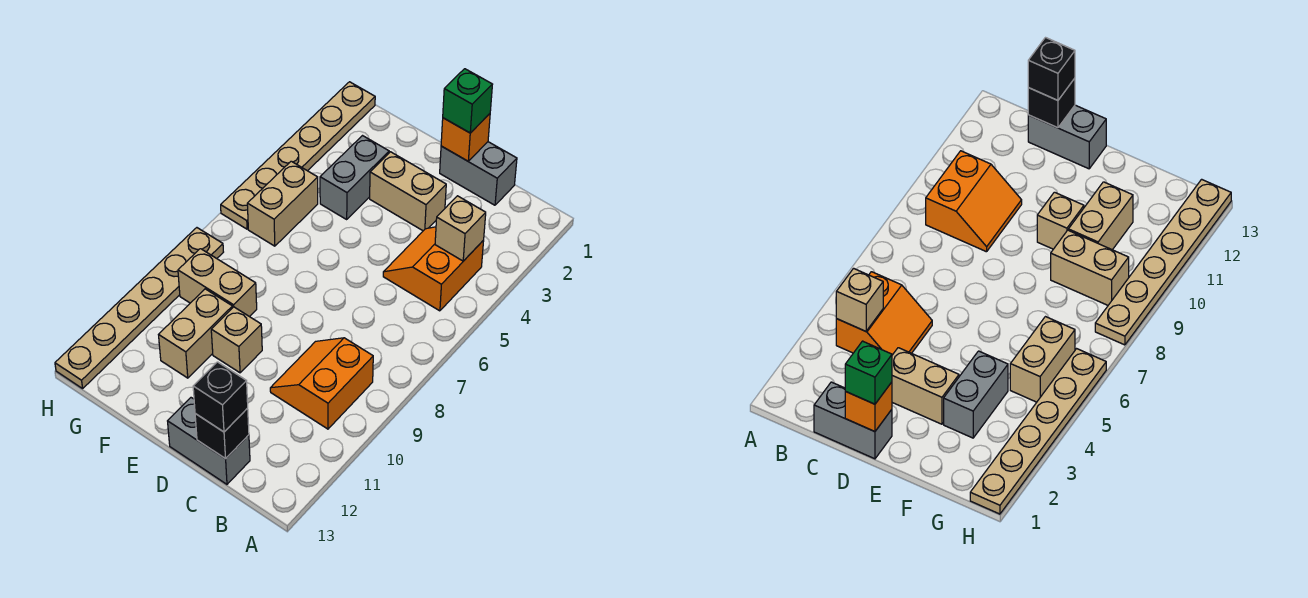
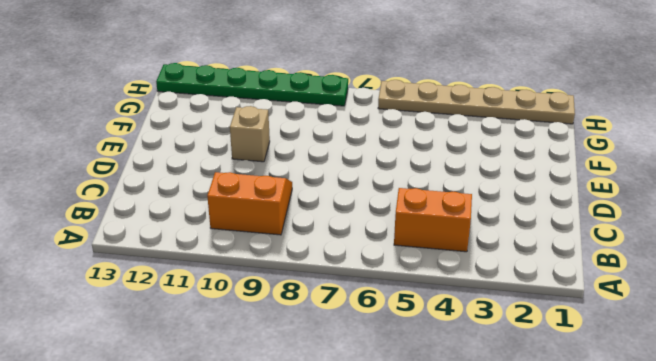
green 1x6 plate [156,63,348,106] -> tan 1x6 plate [55,228,223,388]
none -> grey 1x2 brick [440,142,517,205]
none -> grey 1x2 brick [168,398,250,484]
none -> tan 1x2 brick [370,152,446,231]

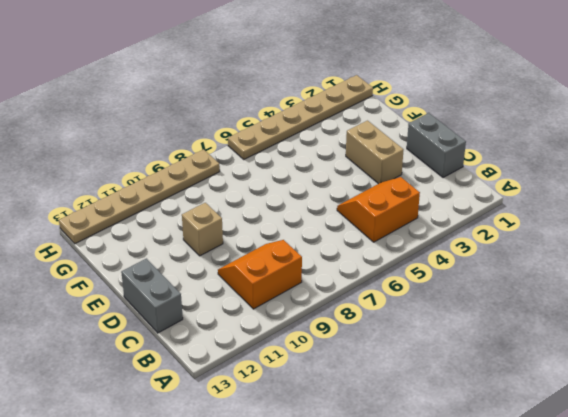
none -> grey 1x2 brick [320,136,389,219]
none -> tan 1x2 brick [178,249,257,317]
none -> tan 1x2 brick [159,289,233,378]

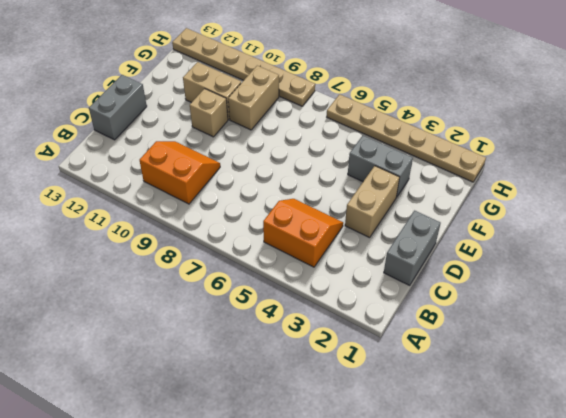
none -> tan 1x2 brick [247,161,318,246]
none -> tan 1x1 brick [435,196,486,261]
none -> black 1x1 brick [195,408,249,459]

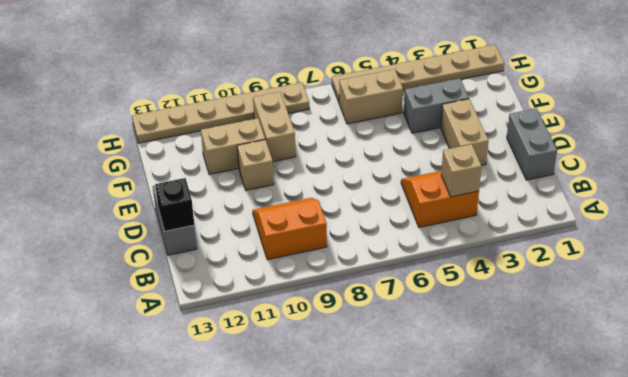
none -> orange 1x1 brick [441,114,490,161]
none -> black 1x1 brick [193,362,248,432]
none -> green 1x1 brick [443,69,493,133]

